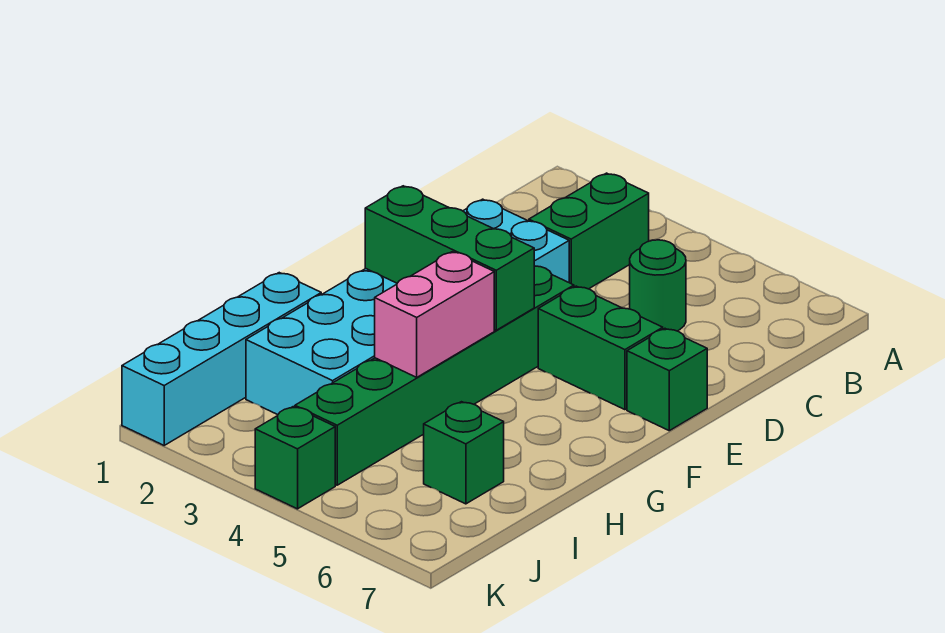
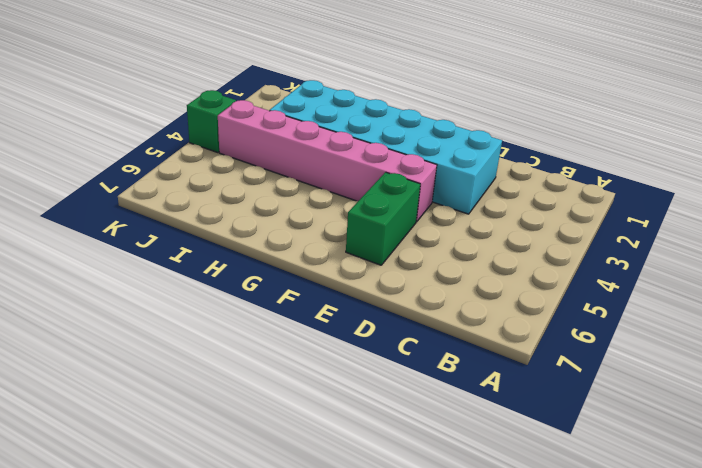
pink 1x6 brick [218,100,437,222] -> green 1x6 brick [295,266,574,485]
none -> green 1x2 brick [529,173,649,289]
none -> green 1x1 round brick [630,240,686,331]

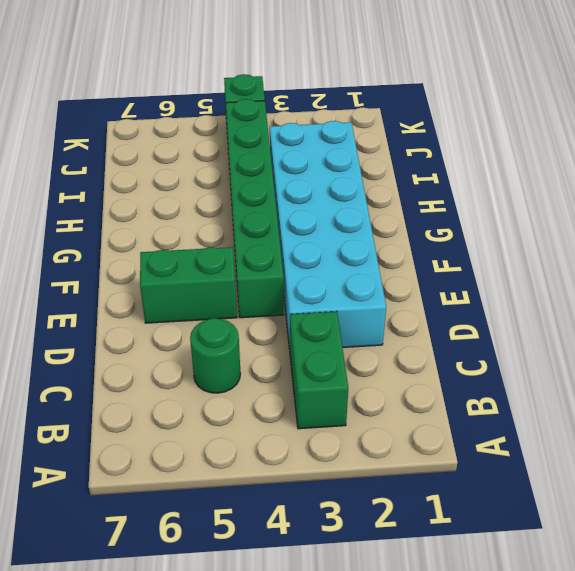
none -> green 1x1 brick [627,329,707,431]
none -> cyan 1x4 brick [122,273,321,445]

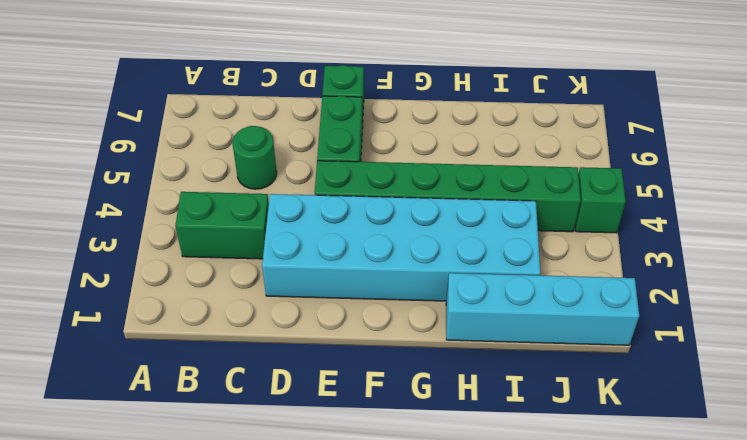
none -> green 1x1 brick [424,402,504,504]
none -> green 1x3 brick [365,186,534,330]

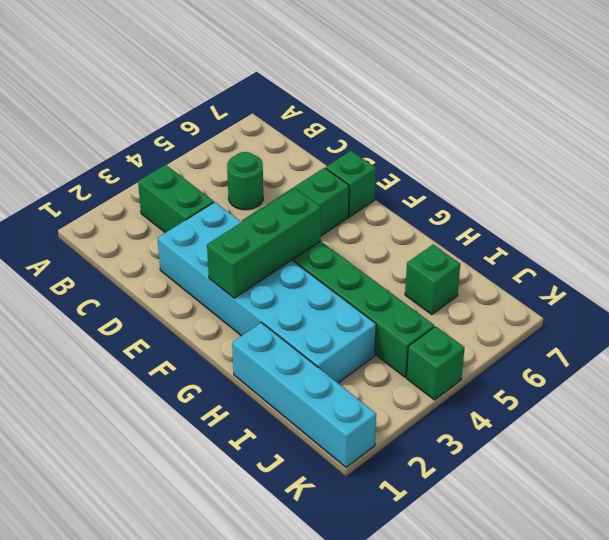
none -> pink 1x2 brick [375,252,494,377]

